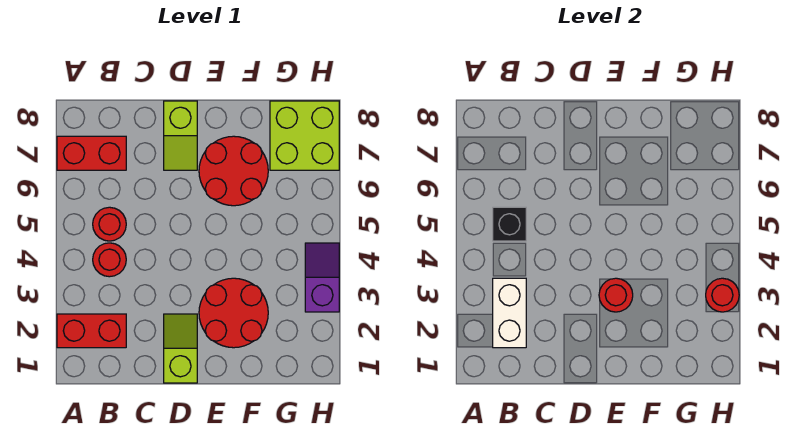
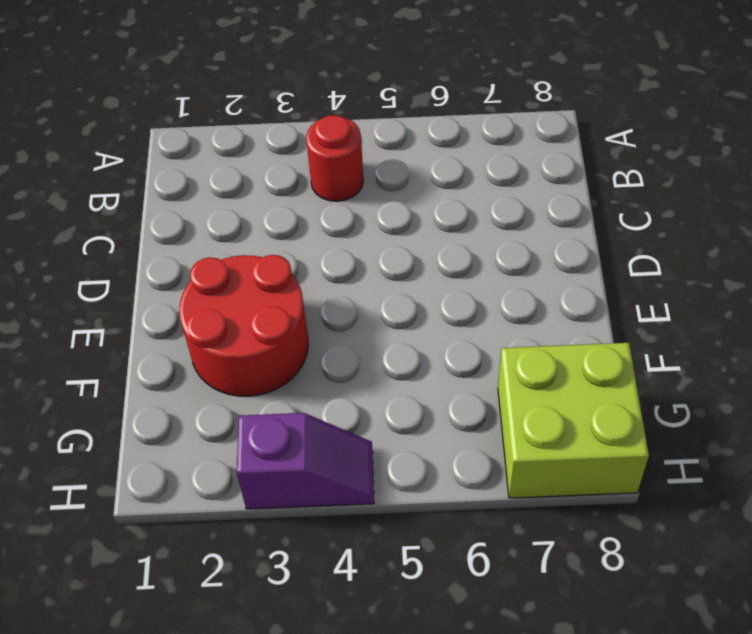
none -> red 1x2 brick [57,314,126,348]
none -> red 1x2 brick [57,136,126,170]
none -> red 1x1 round brick [93,207,126,241]

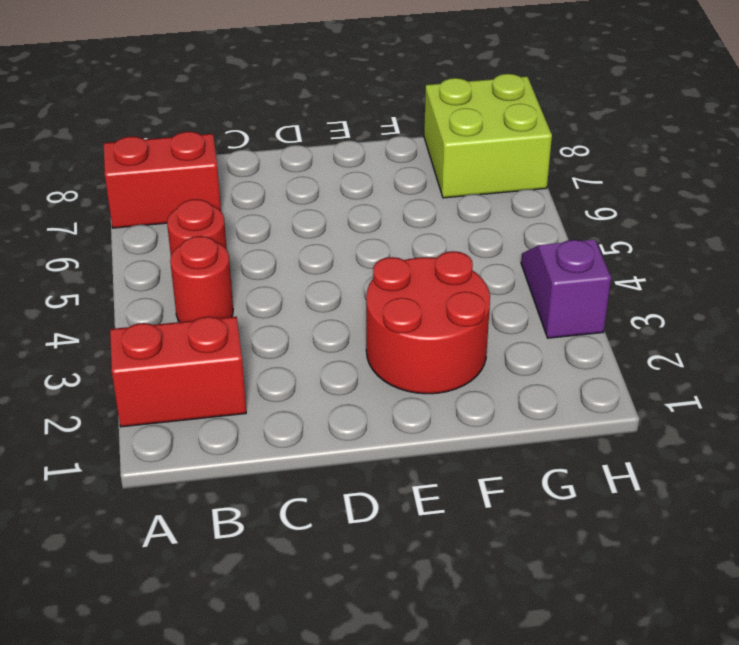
none -> lime 1x2 slope [164,314,197,383]
none -> lime 1x2 slope [164,101,197,170]
none -> red 2x2 round brick [199,136,268,206]

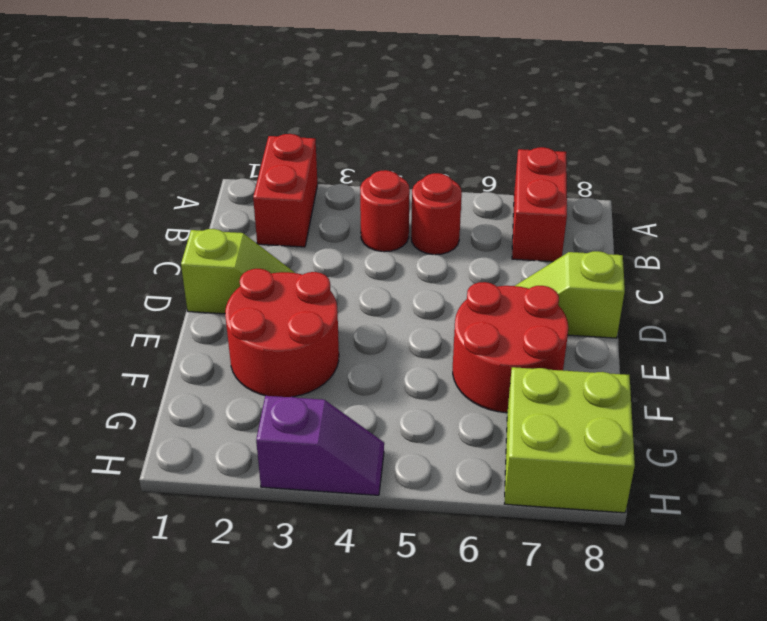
none -> white 1x2 brick [493,278,526,348]
none -> black 1x1 brick [493,207,526,241]
none -> red 1x1 round brick [599,278,633,312]

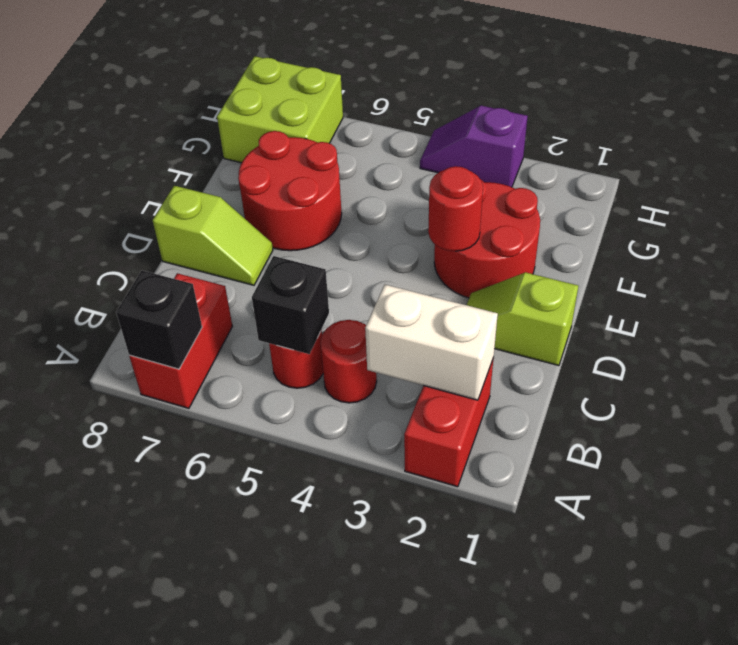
black 1x1 brick [116,270,202,369] -> none
none -> red 1x1 round brick [706,278,739,312]

